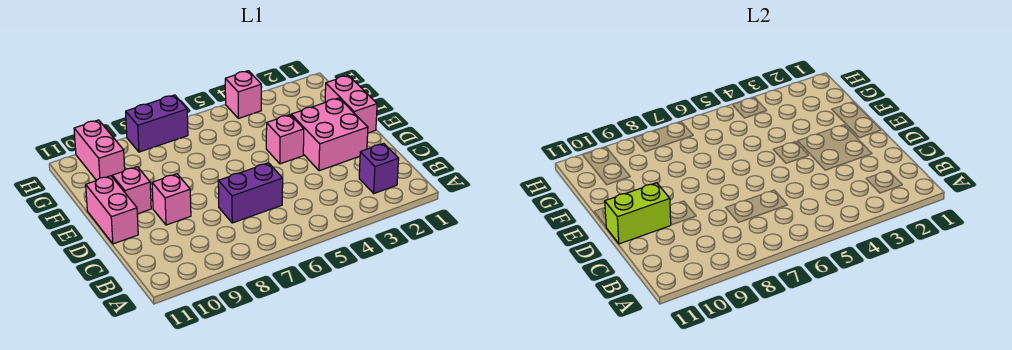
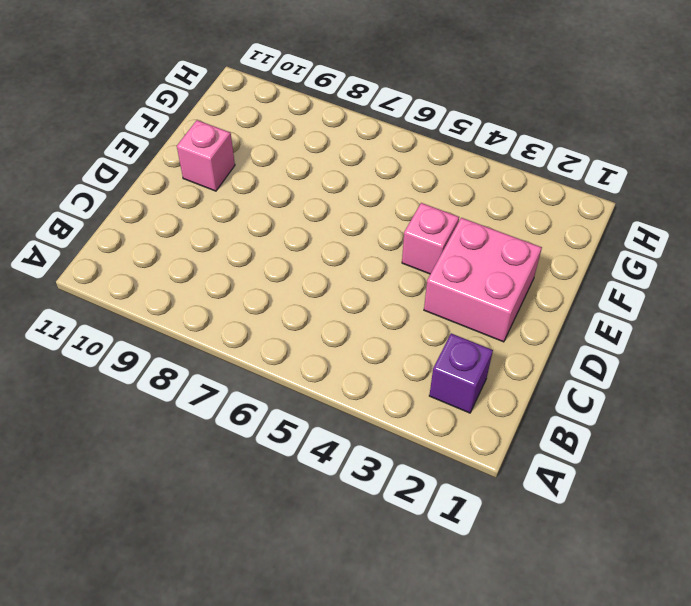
none -> purple 1x2 brick [218,163,283,223]
none -> pink 1x1 brick [152,174,191,225]
none -> pink 1x2 brick [86,176,138,244]

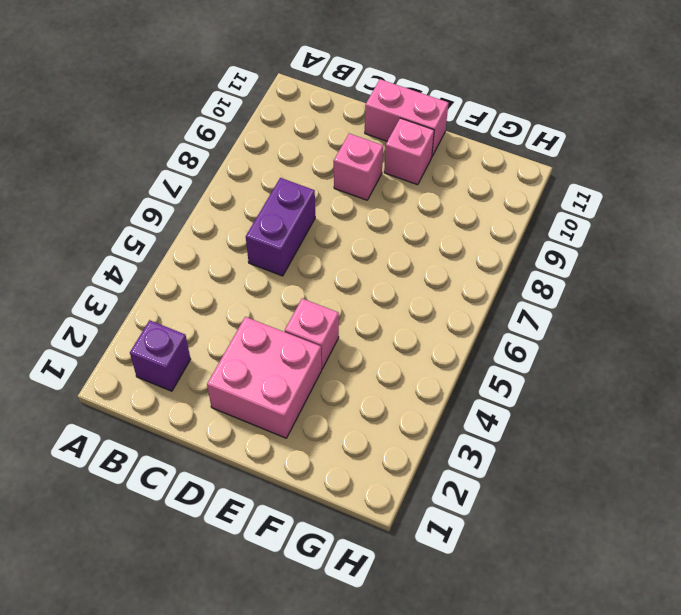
none -> pink 1x2 brick [325,75,377,133]
none -> pink 1x2 brick [74,120,125,180]
none -> pink 1x1 brick [225,71,261,118]

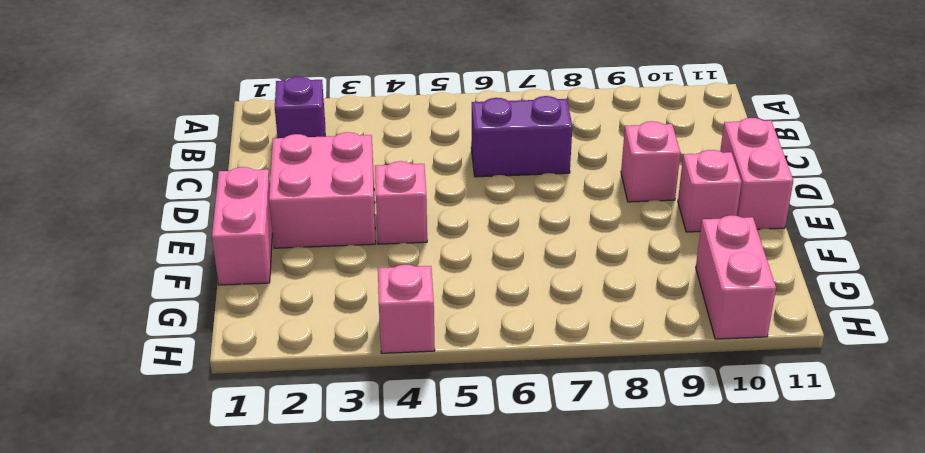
none -> purple 1x2 brick [126,95,188,152]
none -> lime 1x2 brick [605,183,671,244]

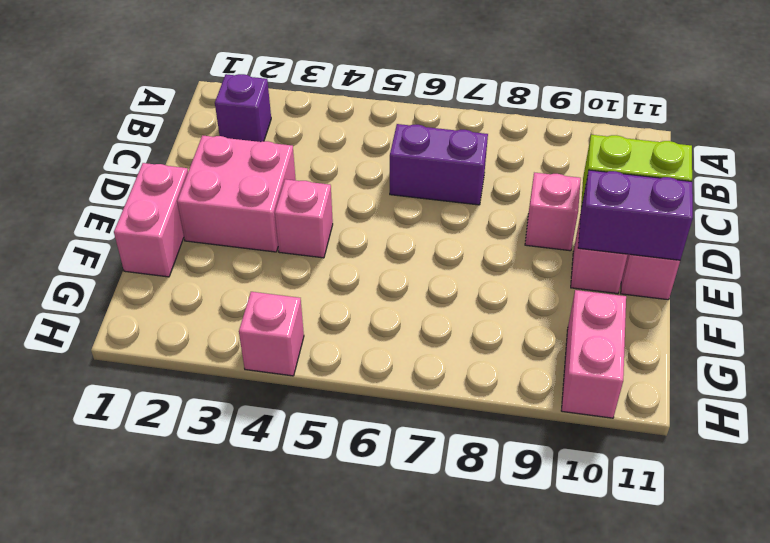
purple 1x2 brick [578,170,693,260] -> purple 1x2 brick moved to [126,95,188,152]

